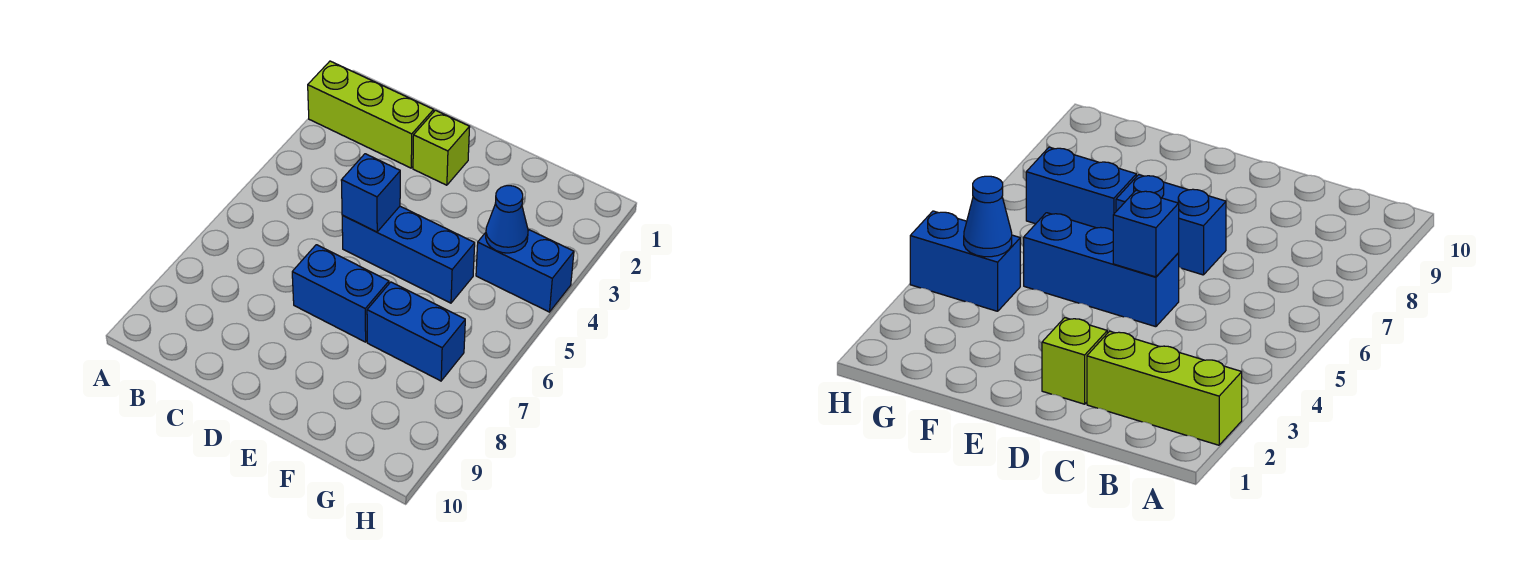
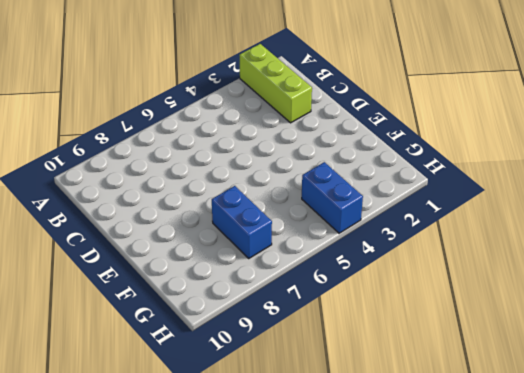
none -> lime 1x1 brick [413,110,470,185]
none -> blue 1x3 brick [342,206,475,303]

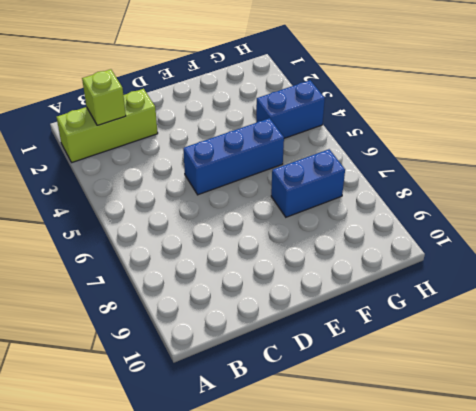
lime 1x1 brick [82,69,126,125] -> lime 1x1 brick moved to [413,110,470,185]
none -> blue 1x2 brick [292,245,389,342]
none -> blue 1x1 brick [341,154,400,232]

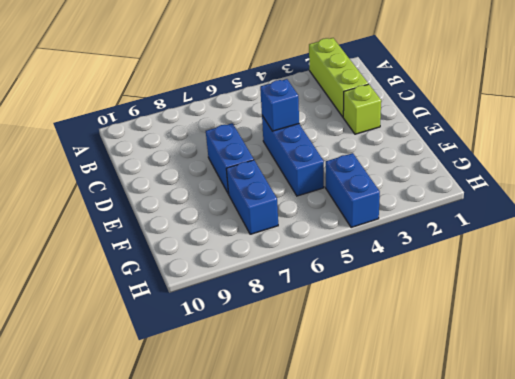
none -> blue 1x1 cone [486,186,528,253]

